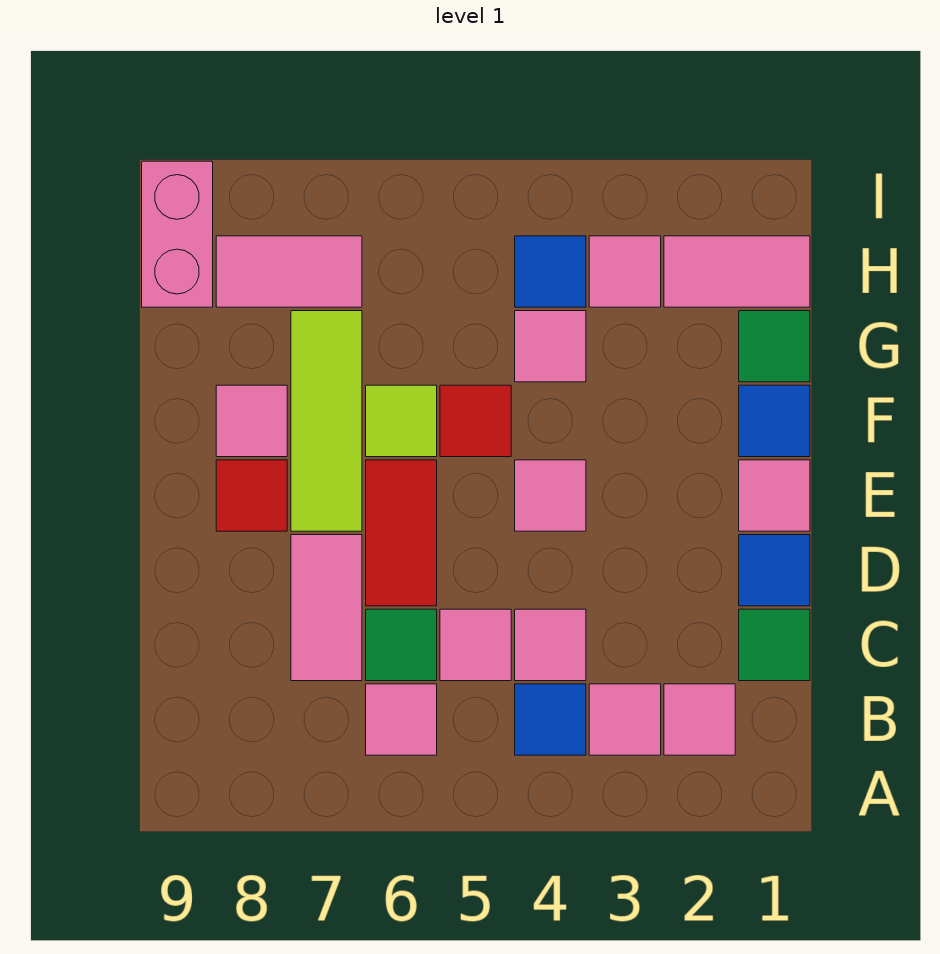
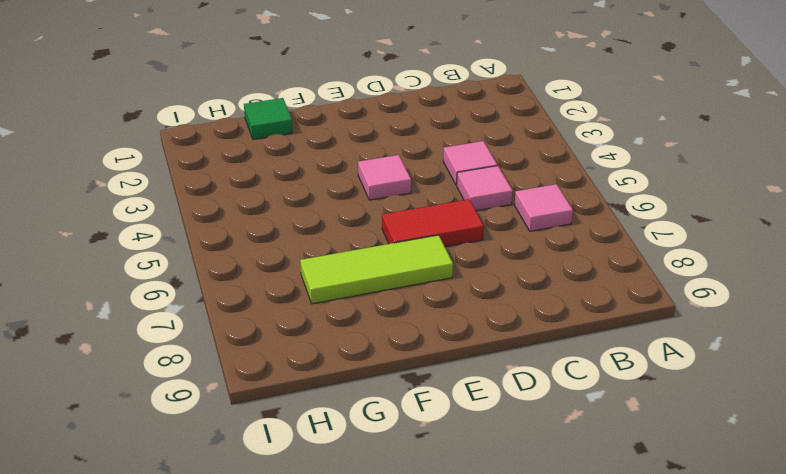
none -> pink 1x1 tile [664,684,735,755]
none -> pink 1x1 tile [589,684,661,755]
none -> blue 1x1 tile [515,684,586,755]

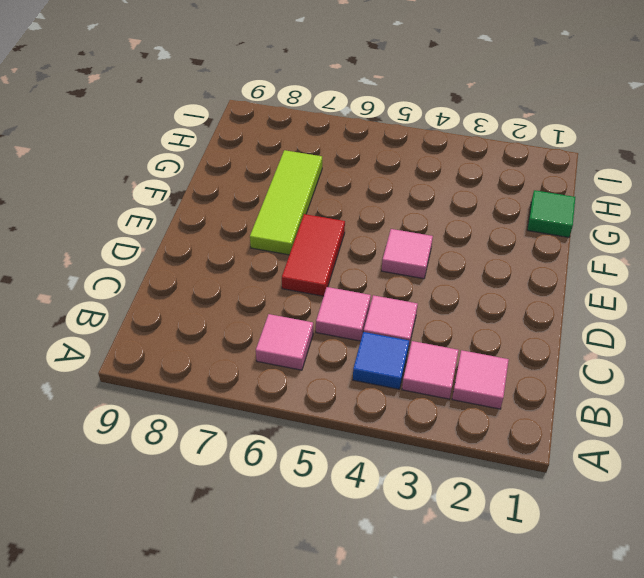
none -> green 1x1 tile [739,609,810,681]
none -> green 1x1 tile [366,609,437,681]
none -> pink 1x2 tile [291,535,362,681]

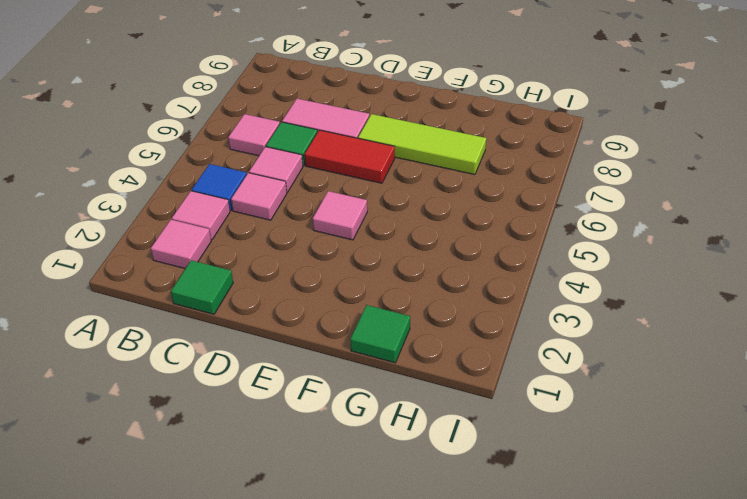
none -> blue 1x1 tile [739,535,810,606]
none -> pink 1x1 tile [739,460,810,531]
none -> red 1x1 tile [216,460,287,531]

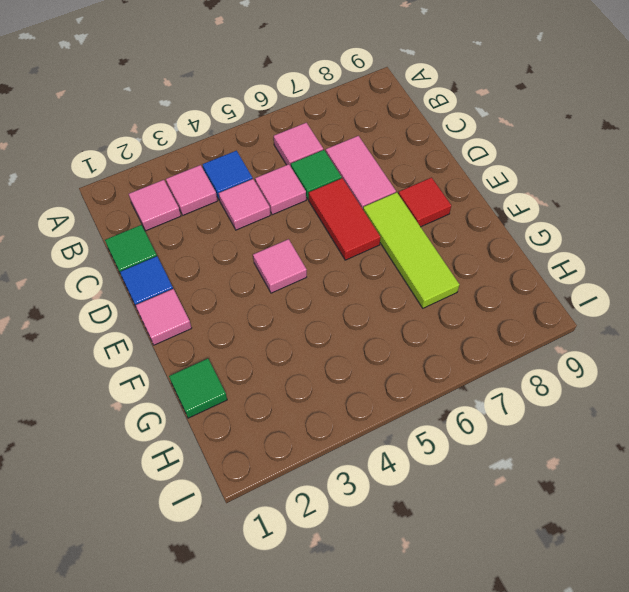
none -> blue 1x1 tile [739,385,810,457]
none -> red 1x1 tile [440,385,511,457]
none -> lime 1x1 tile [366,385,437,457]

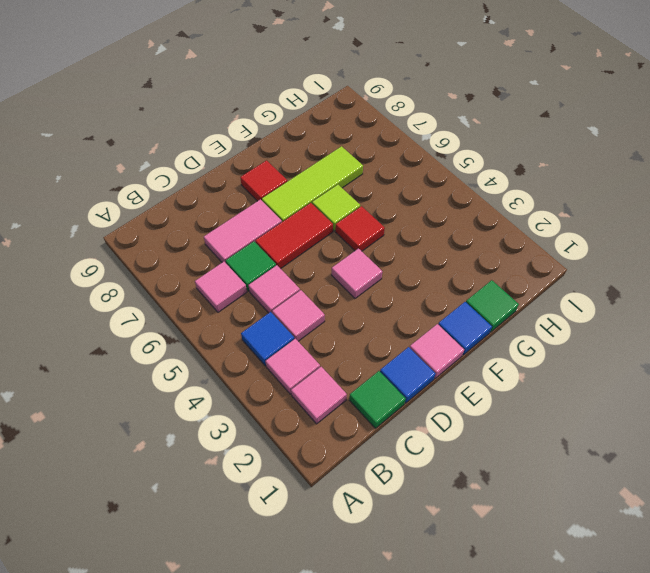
none -> pink 1x1 tile [216,385,287,457]
none -> pink 1x1 tile [515,311,586,382]
none -> pink 1x2 tile [664,236,810,307]

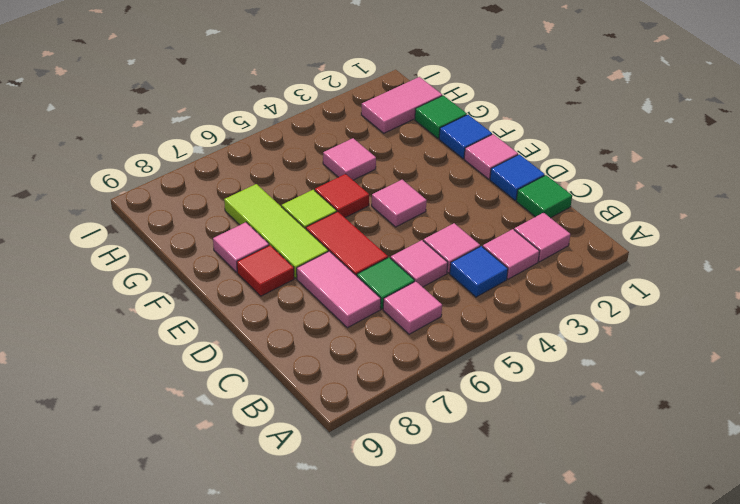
none -> pink 1x1 tile [589,236,661,307]
none -> blue 1x1 tile [515,236,586,307]
none -> pink 1x2 tile [216,236,362,307]

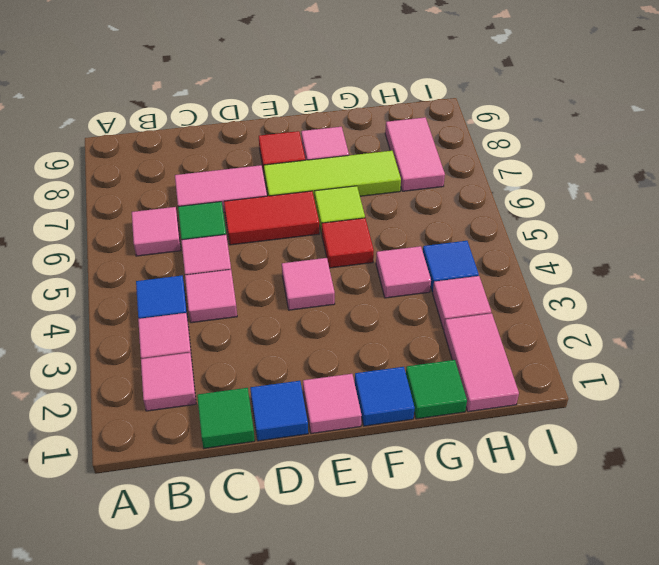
none -> pink 1x2 brick [142,161,213,307]

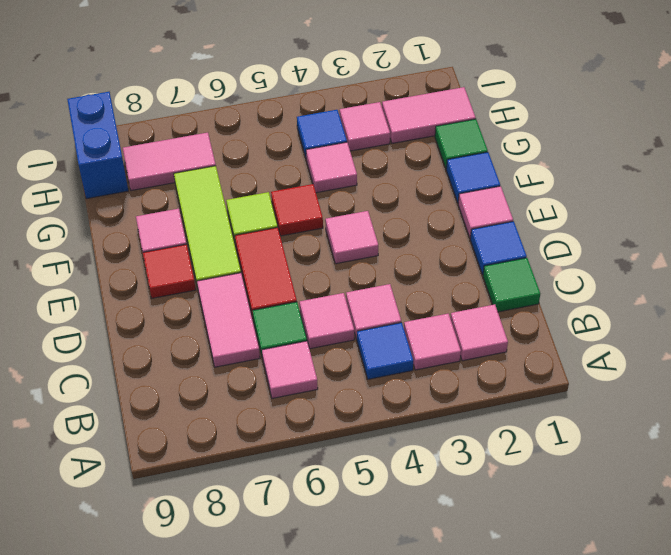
blue 1x2 brick [67,92,128,199] -> pink 1x2 brick [142,161,213,307]

